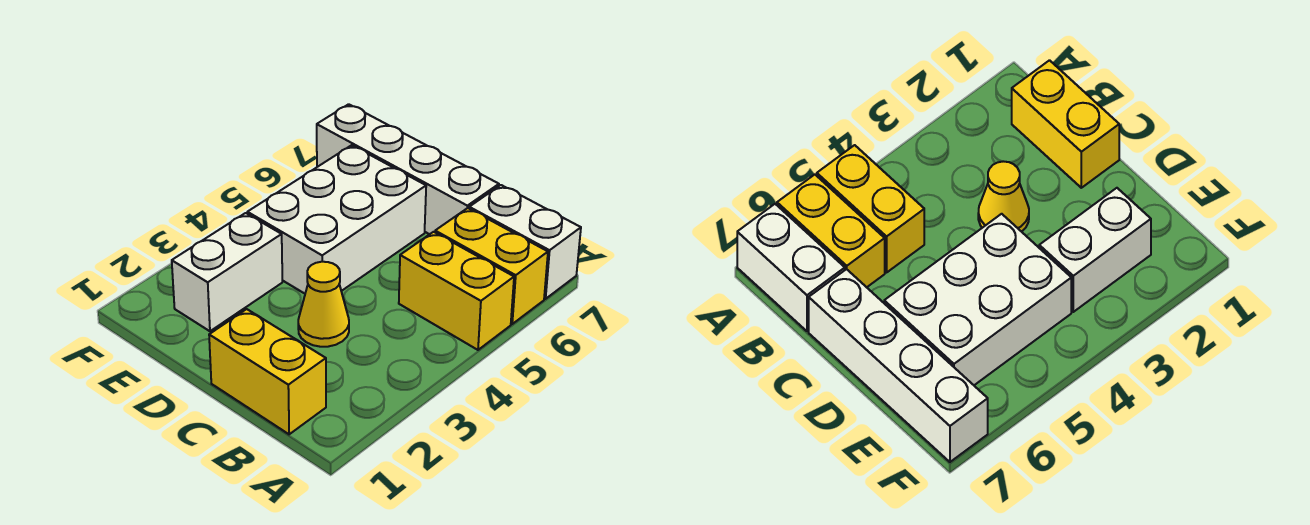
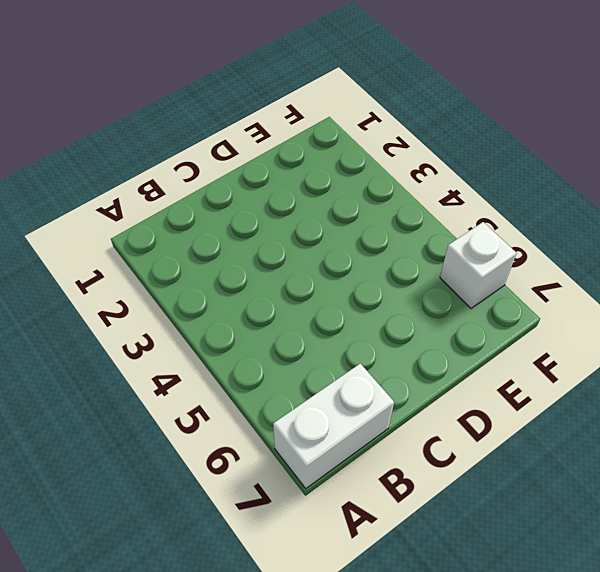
white 1x1 brick [440,222,517,308] -> none
none -> yellow 1x2 brick [399,232,514,350]
none -> yellow 1x2 brick [435,208,548,324]

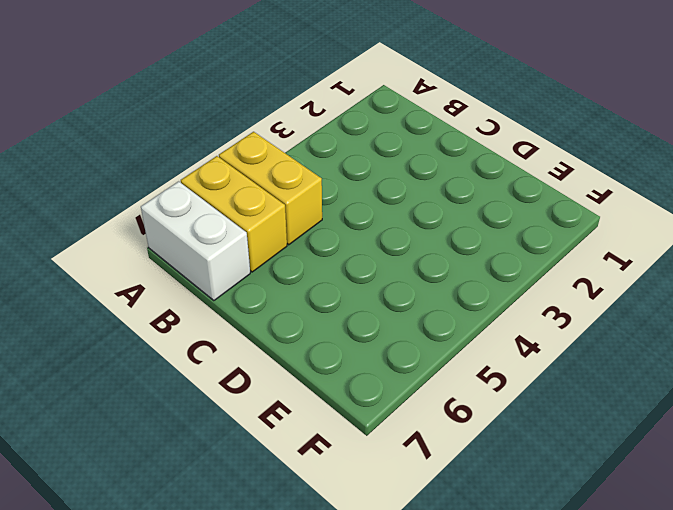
none -> yellow 1x2 brick [209,309,326,434]
none -> yellow 1x1 cone [298,262,349,347]

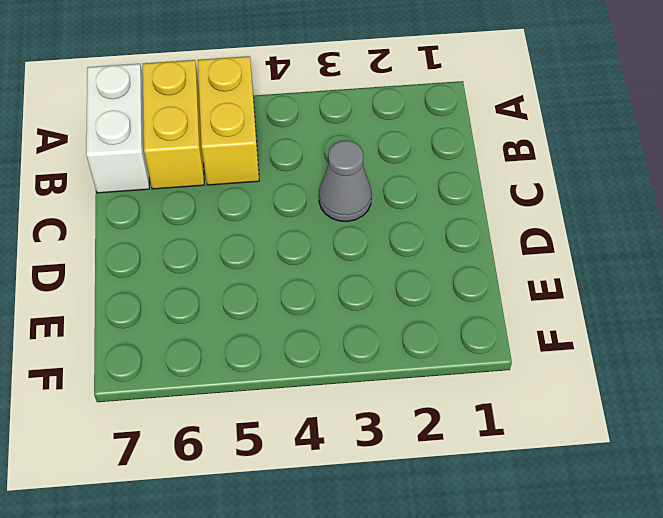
grey 1x1 cone [319,141,372,222] -> yellow 1x1 cone [298,262,349,347]
none -> yellow 1x2 brick [209,309,326,434]
none -> white 1x4 brick [317,104,499,234]

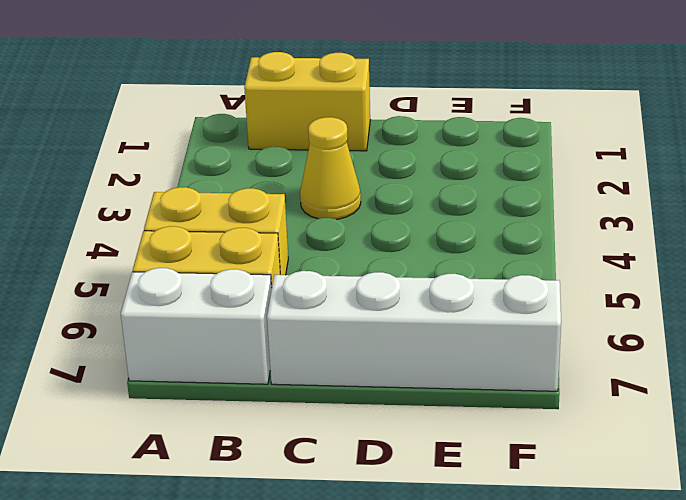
none -> white 2x3 brick [247,145,426,294]
none -> white 1x2 brick [172,213,282,331]

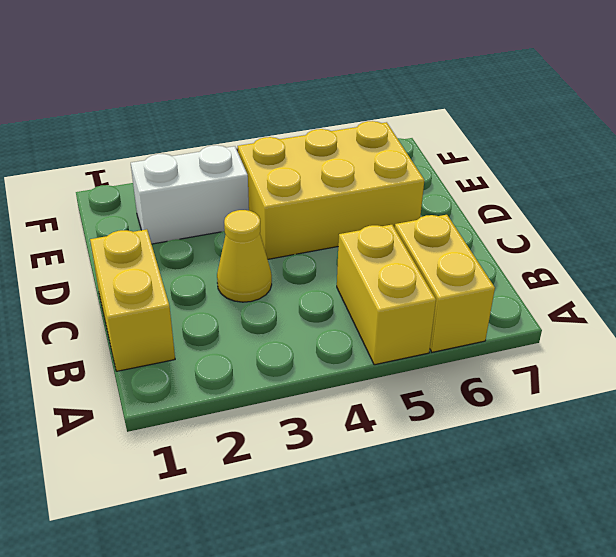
yellow 2x3 brick [238,121,424,259] -> white 2x3 brick [247,145,426,294]
none -> white 1x2 brick [469,185,581,299]
none -> white 1x4 brick [317,104,499,234]

